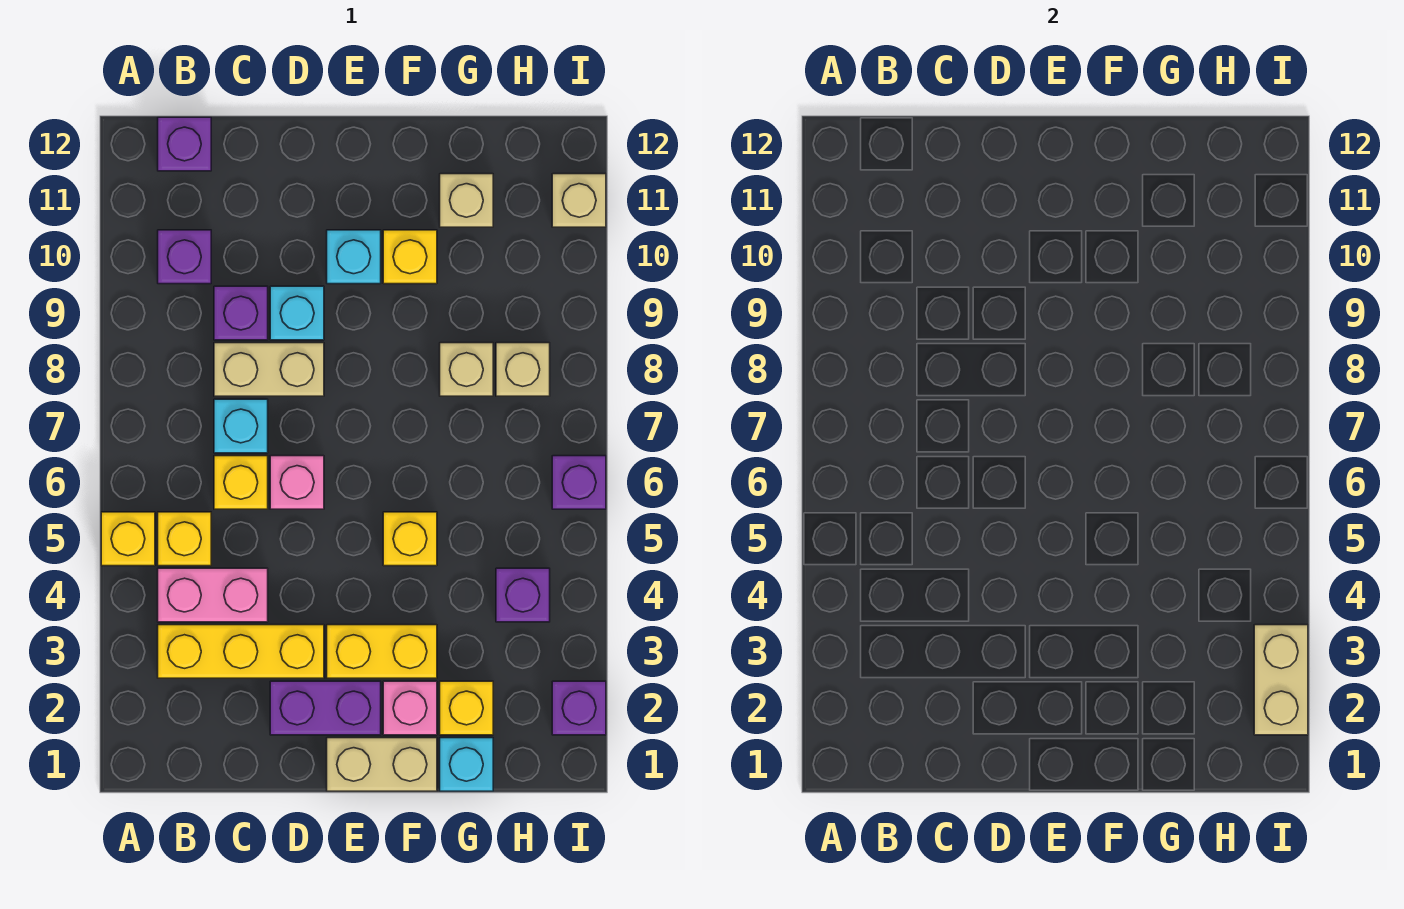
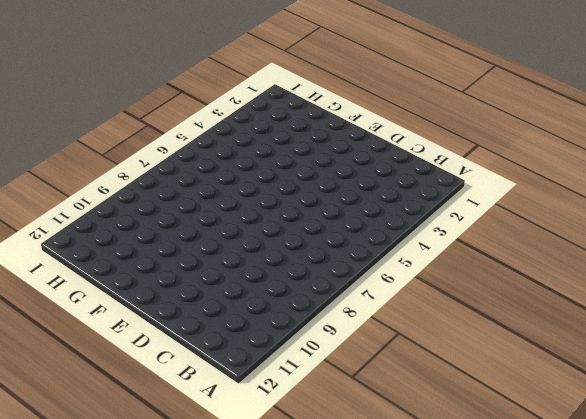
none -> yellow 1x1 brick [101,512,155,566]
none -> yellow 1x3 brick [158,625,324,678]
none -> pink 1x2 brick [158,568,268,622]

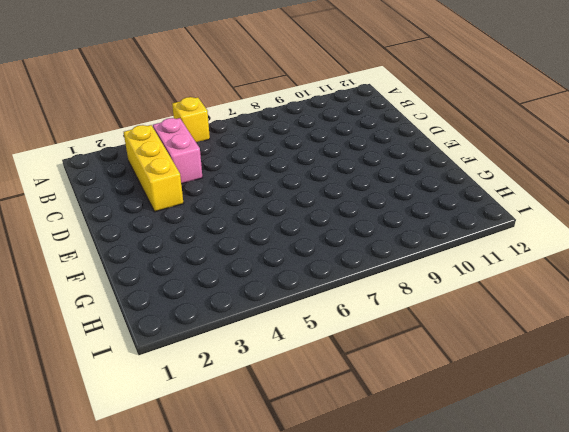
none -> yellow 1x1 brick [158,512,211,566]
none -> purple 1x1 brick [158,230,211,284]
none -> purple 1x1 brick [158,117,211,171]

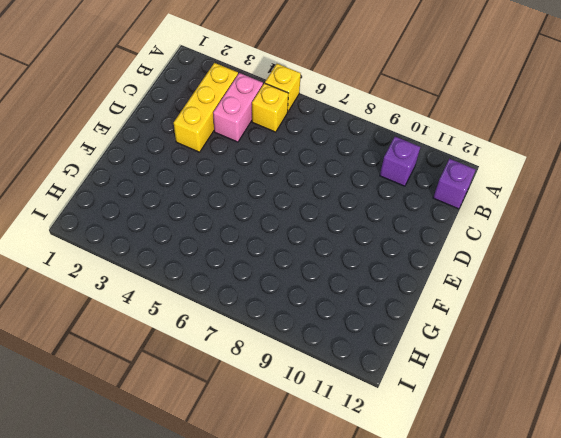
none -> yellow 1x1 brick [214,456,268,509]
none -> cyan 1x1 brick [214,399,268,453]
none -> tan 1x2 brick [214,343,324,396]

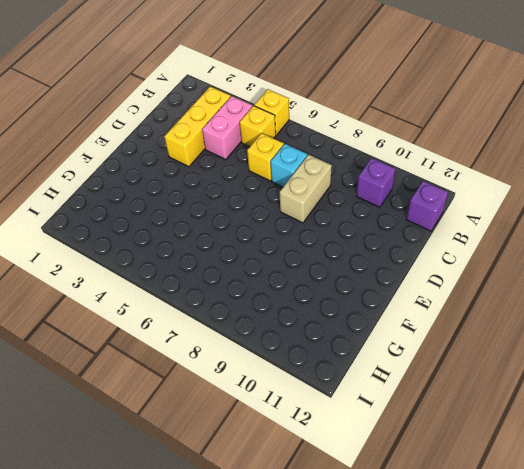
none -> purple 1x1 brick [214,286,268,340]
none -> purple 1x2 brick [270,681,381,735]
none -> pink 1x1 brick [270,456,324,509]

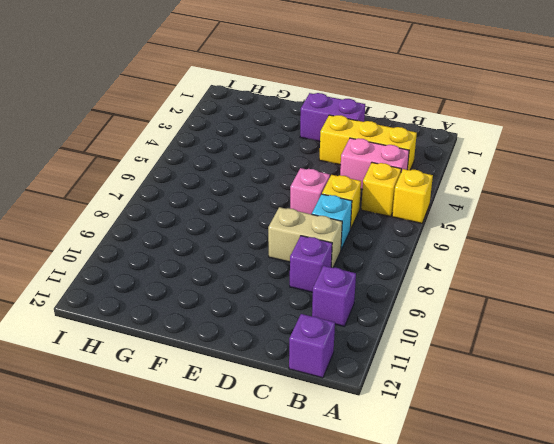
none -> cyan 1x1 brick [270,286,324,340]
none -> tan 1x2 brick [327,738,437,791]
none -> yellow 1x2 brick [327,625,437,678]

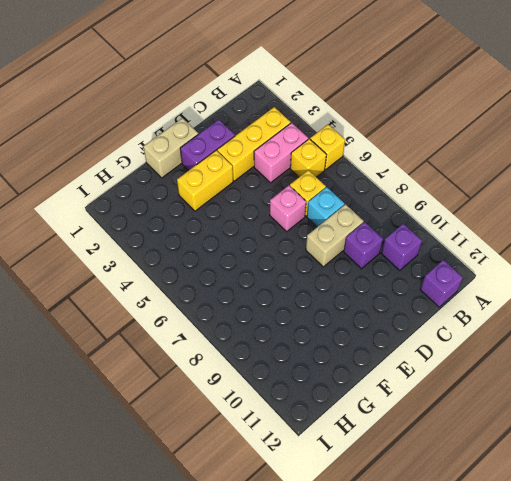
none -> cyan 1x1 brick [270,286,324,340]
none -> cyan 1x1 brick [327,230,381,284]
none -> pink 1x1 brick [383,681,437,735]

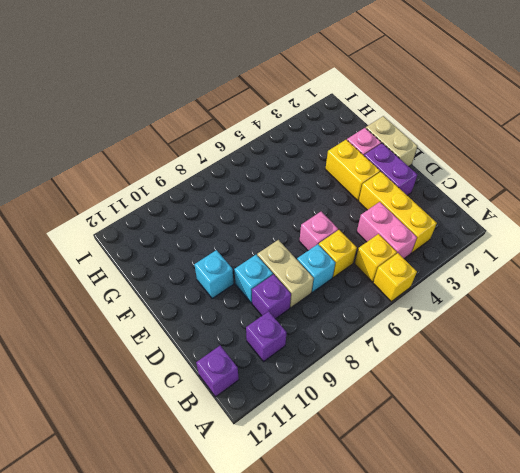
none -> yellow 1x1 brick [383,512,437,566]
none -> yellow 1x1 brick [383,230,437,284]
none -> cyan 1x1 brick [440,738,493,791]

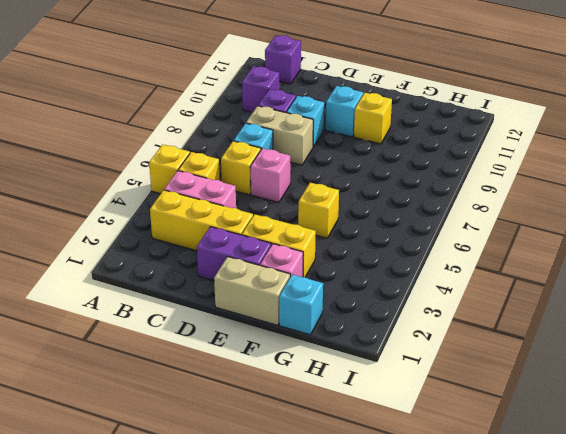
none -> yellow 1x1 brick [440,681,493,735]
none -> tan 1x1 brick [440,343,493,396]
none -> tan 1x1 brick [440,174,493,227]

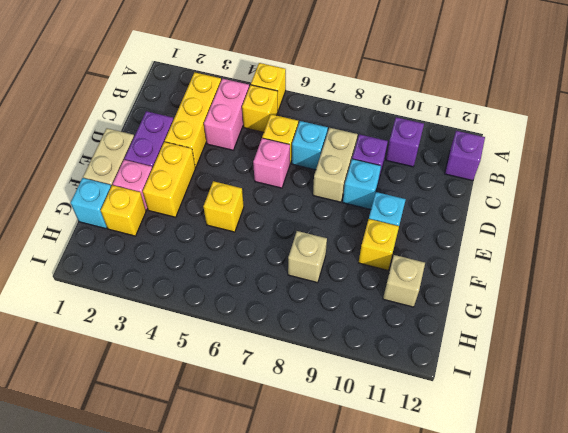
none -> purple 1x1 brick [496,568,550,622]
none -> tan 1x1 brick [496,343,550,396]
none -> purple 1x1 brick [552,681,606,735]

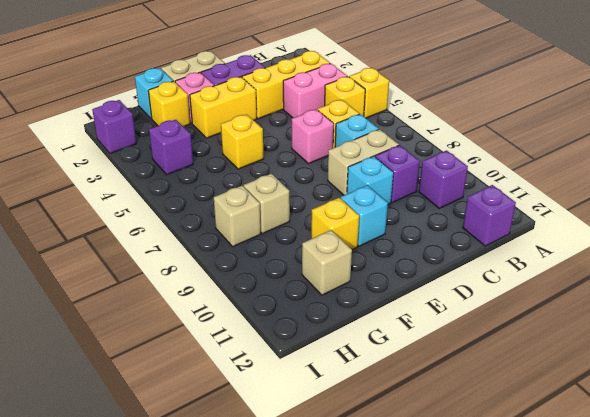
none -> purple 1x1 brick [552,456,606,509]
none -> tan 1x1 brick [552,174,606,227]
none -> tan 1x2 brick [1254,625,1308,735]

